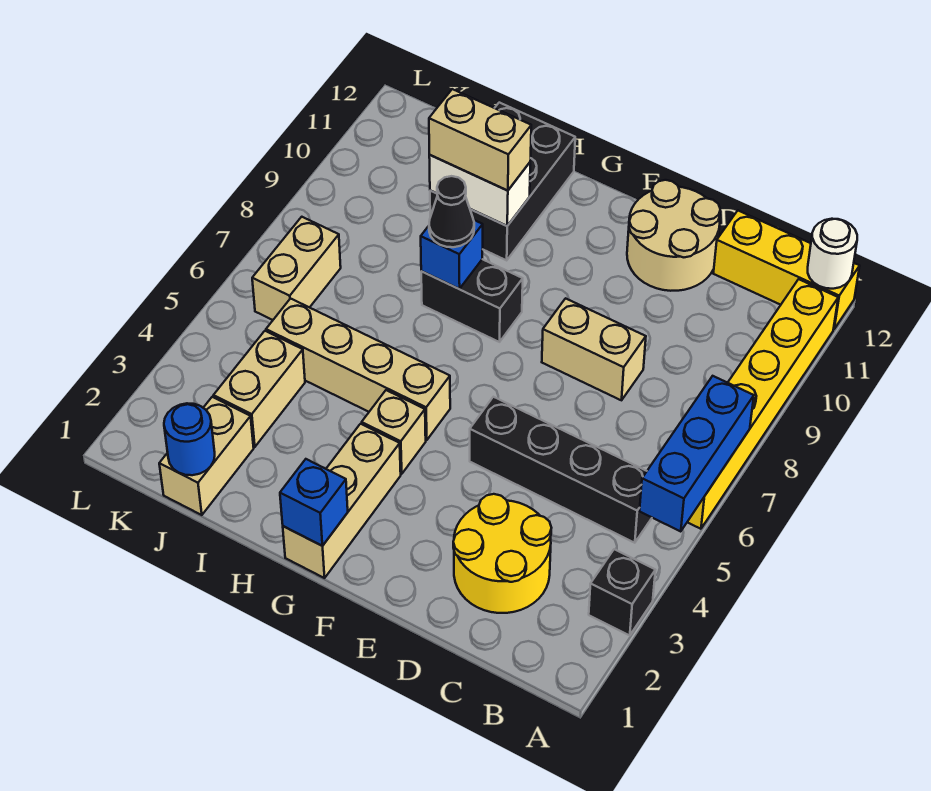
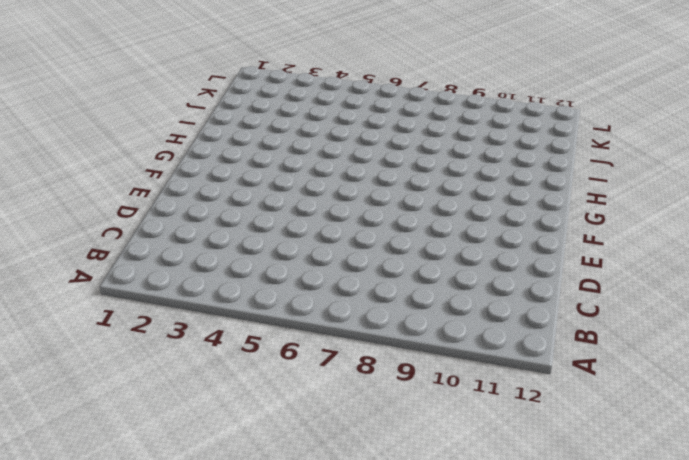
none -> black 1x1 brick [589,549,655,636]
none -> yellow 1x6 brick [688,279,838,529]
none -> yellow 1x3 brick [713,211,860,329]

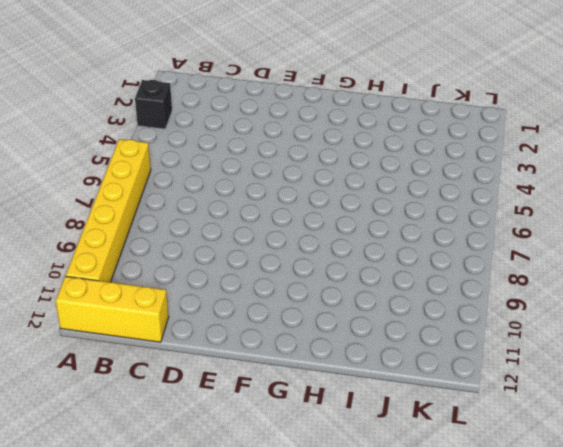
none -> black 1x4 brick [470,397,652,543]
none -> yellow 2x2 round brick [453,494,551,613]
none -> tan 1x2 brick [542,298,646,400]

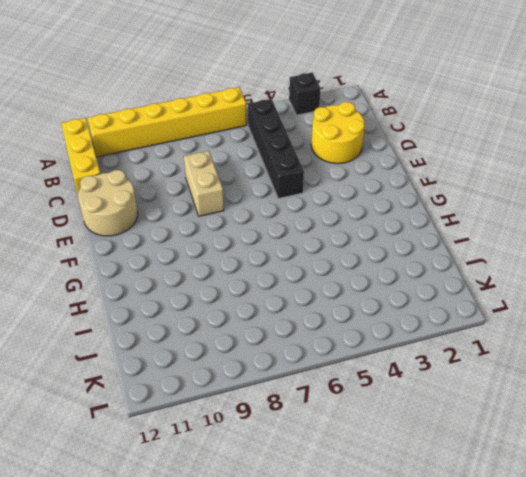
none -> tan 1x3 brick [283,424,401,578]
none -> tan 1x1 brick [362,390,426,474]
none -> tan 1x4 brick [266,299,450,440]

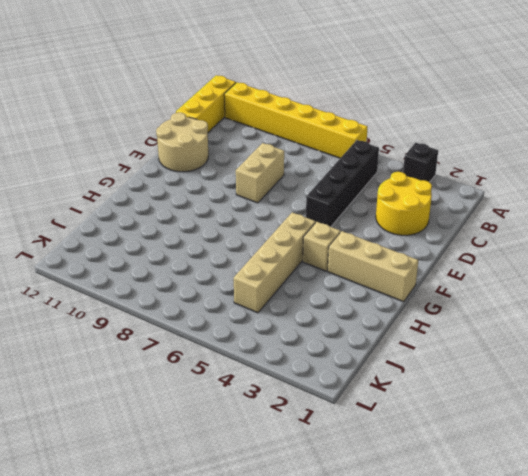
none -> black 1x2 brick [421,259,523,342]
none -> black 2x3 brick [430,103,575,260]
none -> tan 1x2 brick [159,397,254,515]

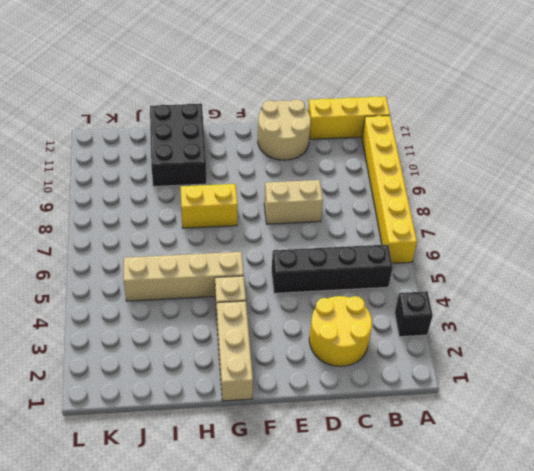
yellow 1x2 brick [180,184,238,228] -> black 1x2 brick [421,259,523,342]
none -> tan 1x2 brick [159,397,254,515]
none -> tan 1x2 brick [213,331,305,447]
none -> tan 1x2 brick [252,217,341,320]

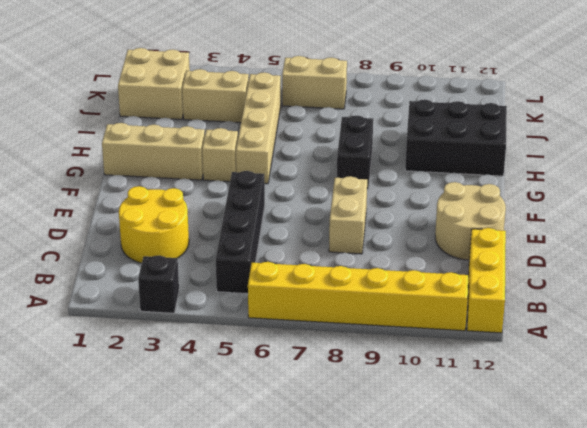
tan 2x2 brick [118,48,190,119] -> tan 1x2 brick [159,397,254,515]
none -> blue 1x3 brick [640,376,754,532]
none -> white 1x1 round brick [808,219,857,289]
none -> blue 1x1 brick [280,459,348,546]

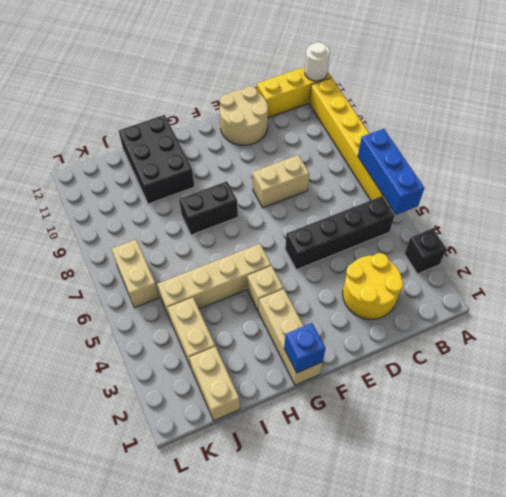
none -> blue 1x1 brick [421,220,483,289]
none -> white 1x2 brick [429,155,530,226]
none -> blue 1x1 round brick [164,403,215,475]

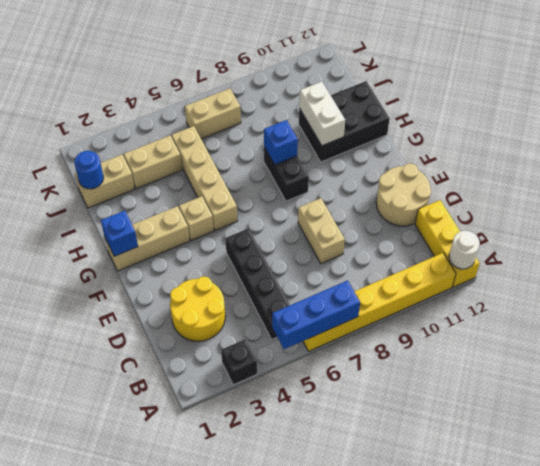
none -> black 1x1 cone [429,176,474,247]
none -> tan 1x2 brick [429,89,531,190]

